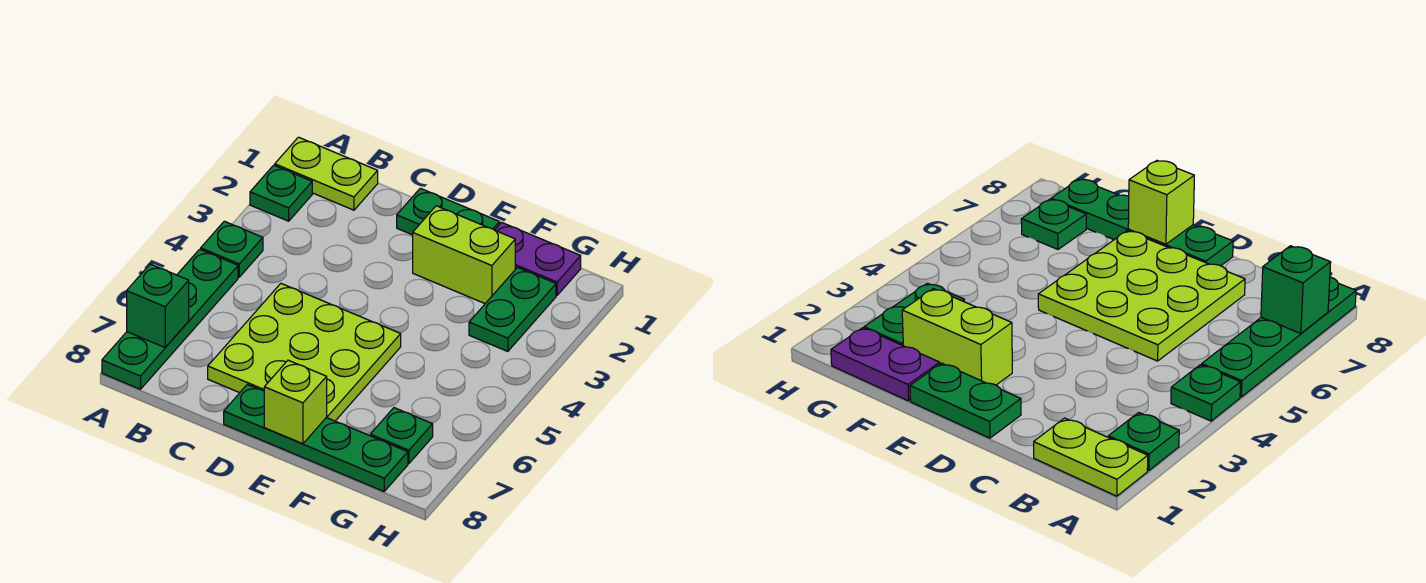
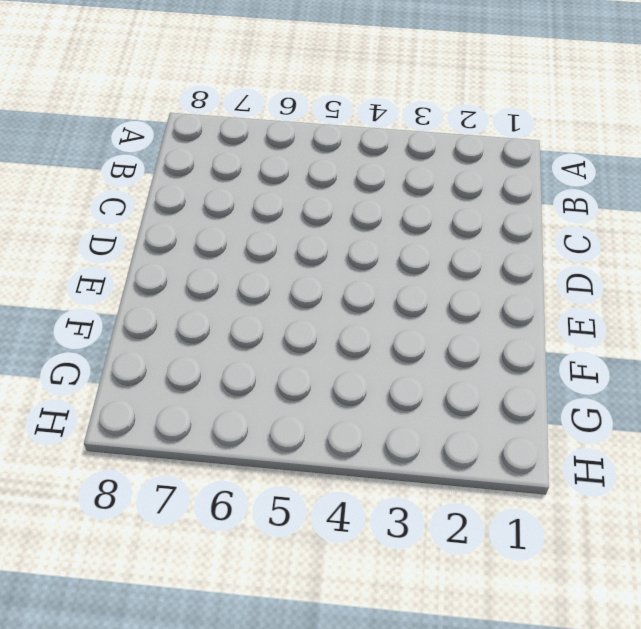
none -> lime 1x2 plate [275,137,378,210]
none -> green 1x1 plate [250,165,312,221]
none -> green 1x1 plate [201,221,263,277]

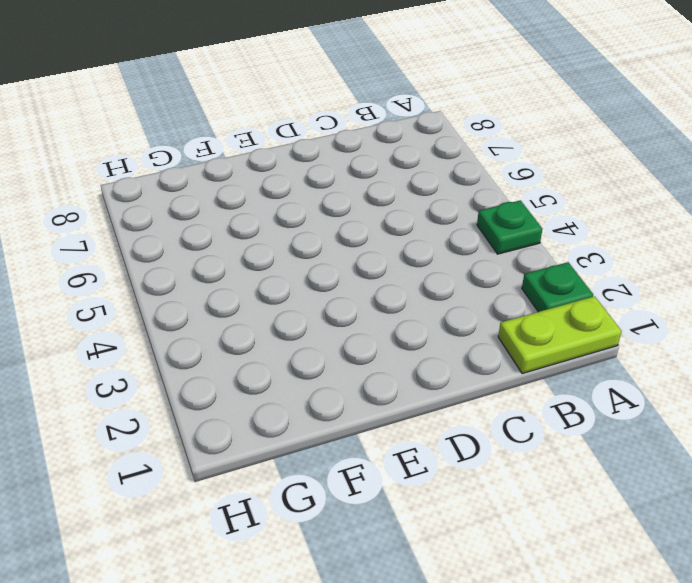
none -> green 1x4 plate [102,249,238,389]
none -> lime 3x3 plate [208,284,401,421]
none -> green 1x2 plate [397,188,500,235]

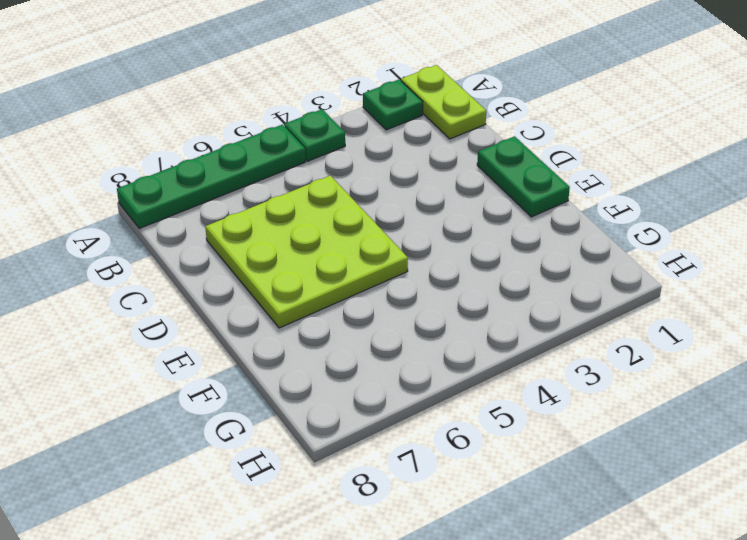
none -> green 1x4 plate [224,384,408,491]
none -> lime 1x2 brick [413,206,515,304]
none -> purple 1x2 plate [495,222,581,295]

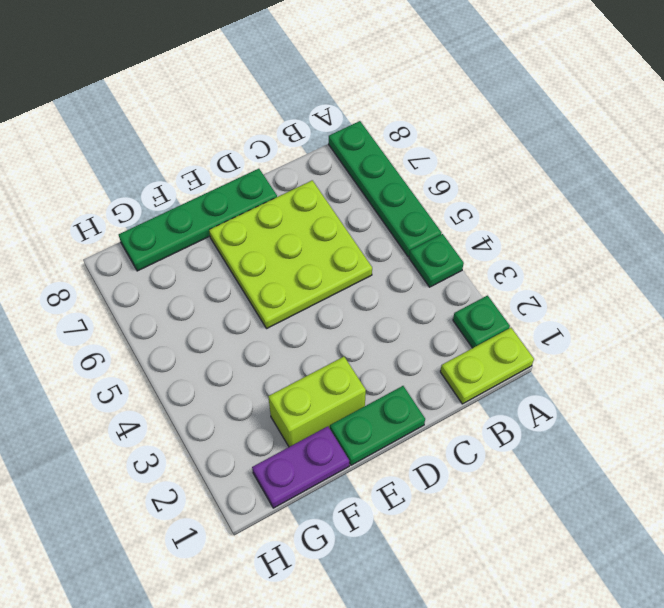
none -> green 1x2 plate [469,268,556,351]
none -> green 1x1 plate [370,408,433,463]
none -> green 1x1 brick [127,264,189,347]

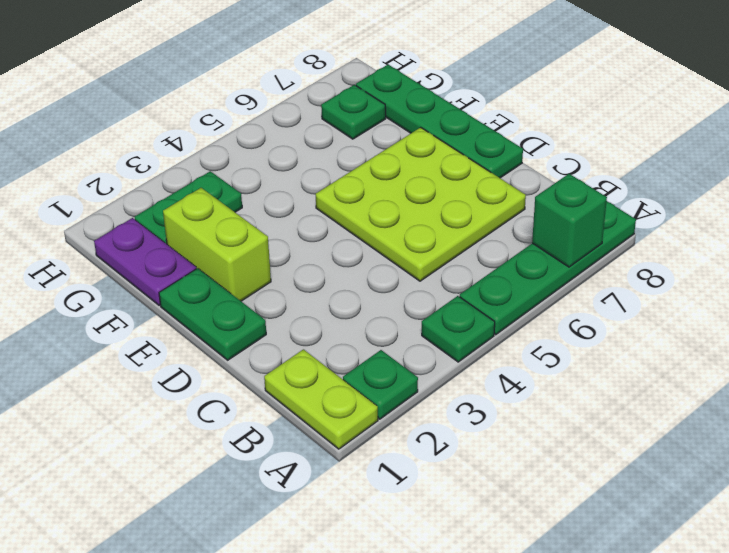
none -> lime 1x1 brick [264,360,327,444]

